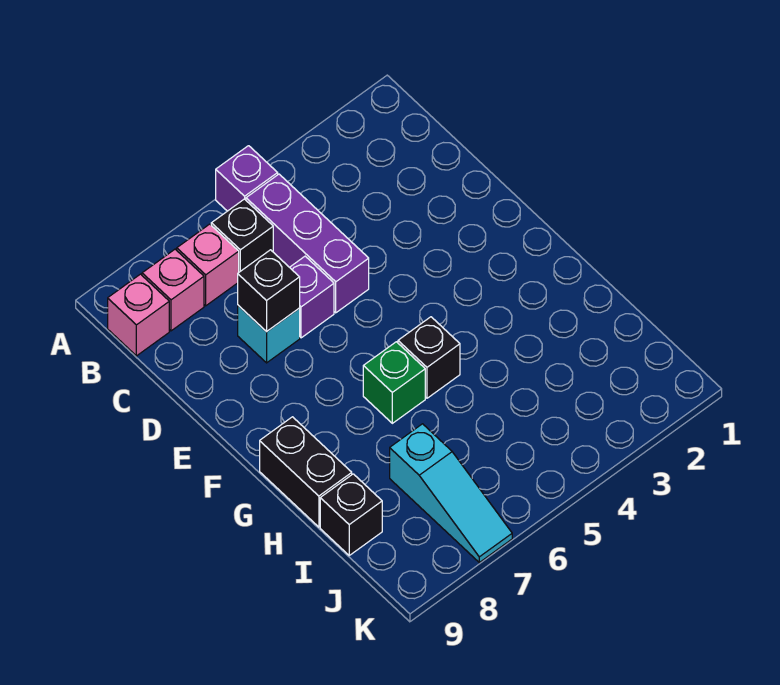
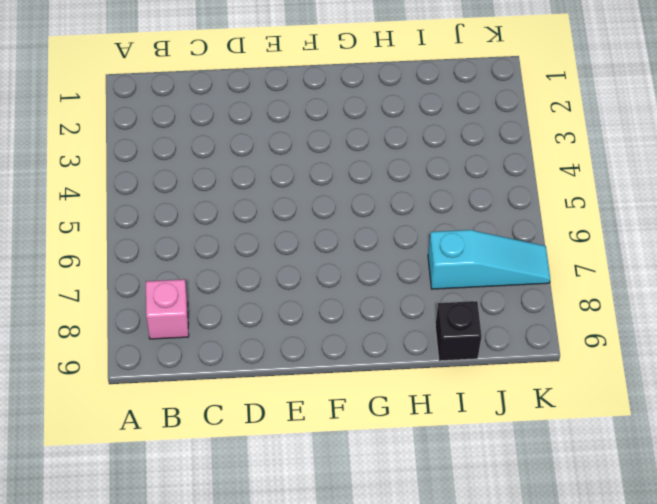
none -> purple 1x1 brick [216,146,278,211]
none -> purple 1x3 brick [246,174,369,313]
none -> black 1x1 brick [211,199,273,272]

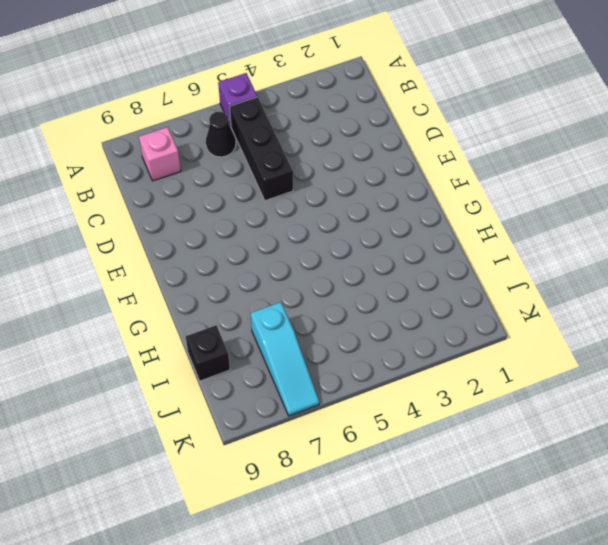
black 1x3 brick [230,97,293,201] -> purple 1x3 brick [246,174,369,313]
black 1x1 cone [206,112,236,157] -> black 1x1 brick [211,199,273,272]
none -> pink 1x1 brick [177,224,239,306]
none -> pink 1x1 brick [108,274,169,356]
none -> purple 1x1 brick [290,256,334,338]

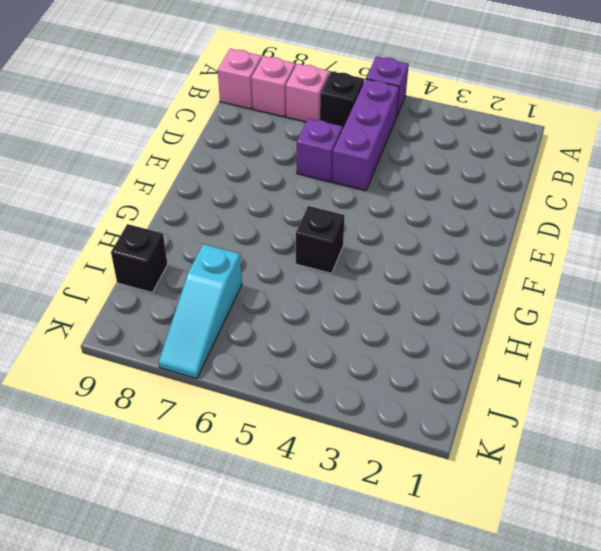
none -> cyan 1x1 brick [238,305,300,363]
none -> green 1x1 brick [363,342,425,423]
none -> black 1x2 brick [260,417,352,527]

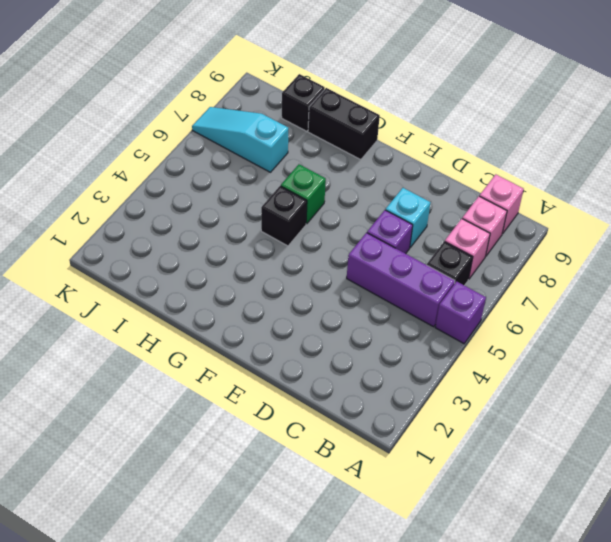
none -> black 1x1 brick [238,250,300,332]

